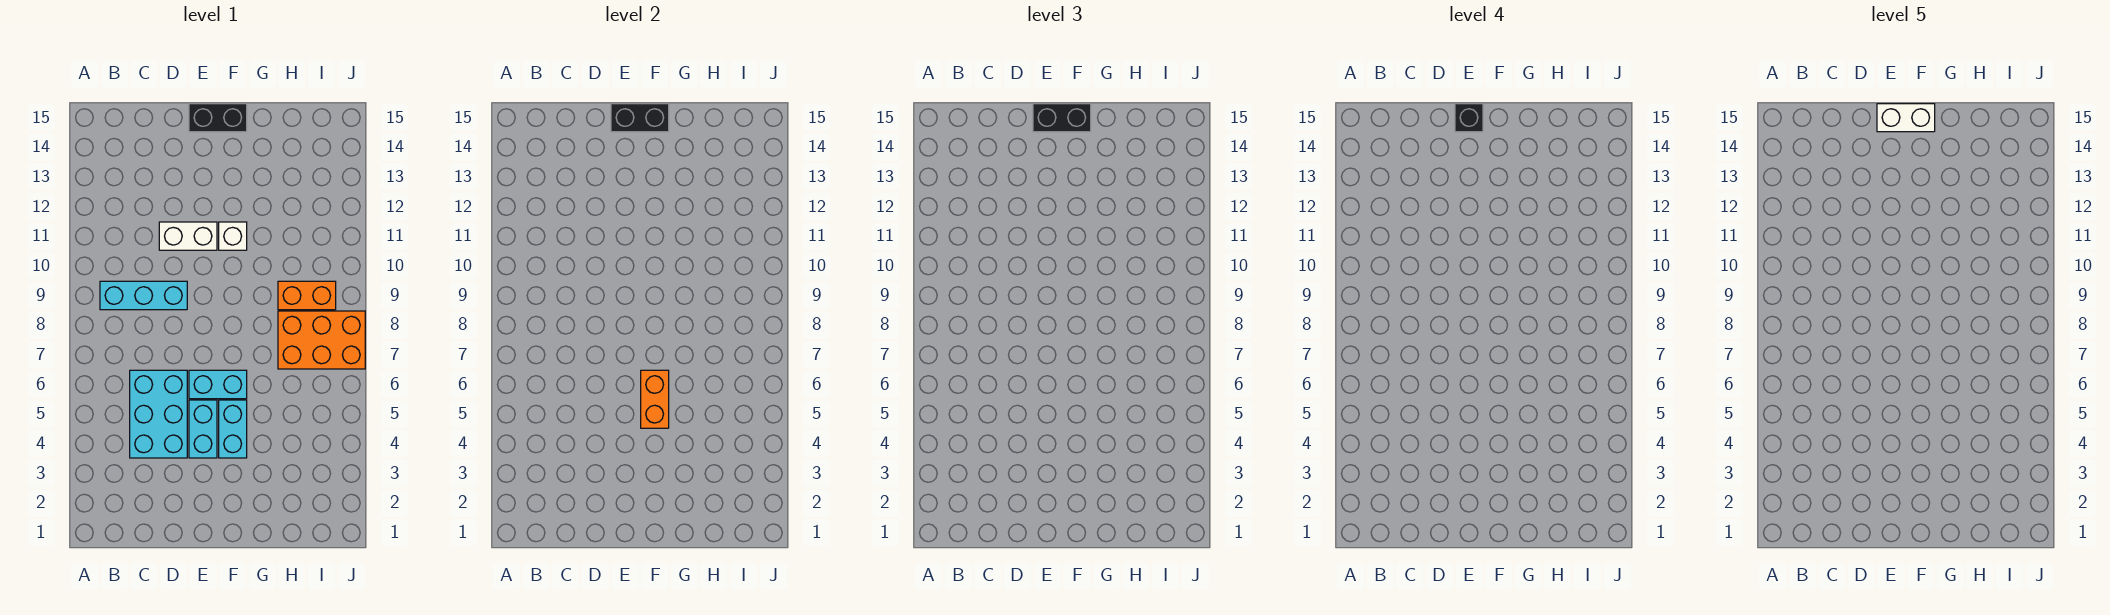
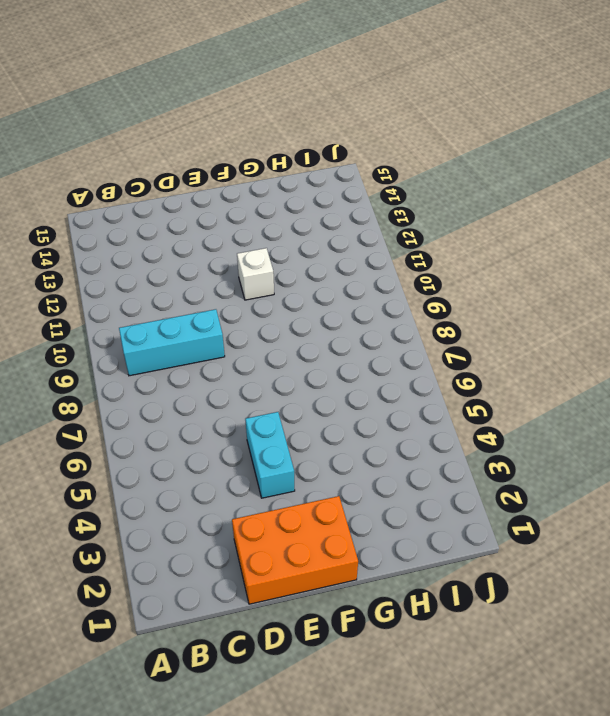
orange 2x3 brick [232,496,358,604] -> orange 2x3 brick moved to [278,311,365,369]
none -> cyan 2x3 brick [130,370,187,458]
none -> white 1x2 brick [159,222,217,250]
none -> cyan 1x2 brick [189,370,247,399]

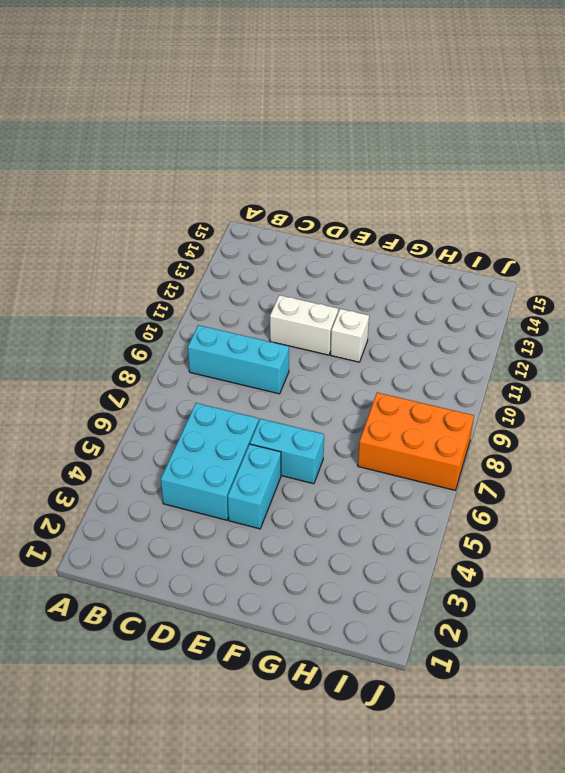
none -> black 1x2 brick [189,104,247,132]
none -> cyan 1x2 brick [219,400,247,458]
none -> orange 1x2 brick [278,281,336,310]

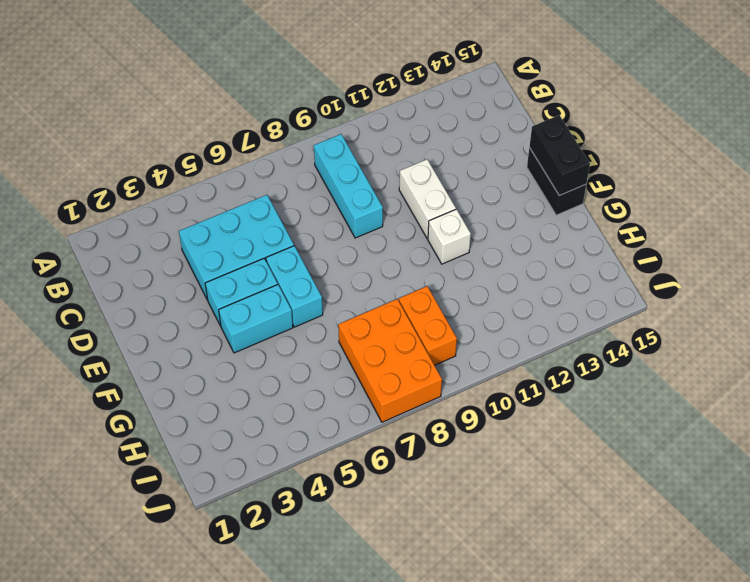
none -> orange 1x2 brick [641,370,669,428]
none -> black 1x2 brick [1033,104,1091,132]
none -> black 1x1 brick [1455,104,1483,132]

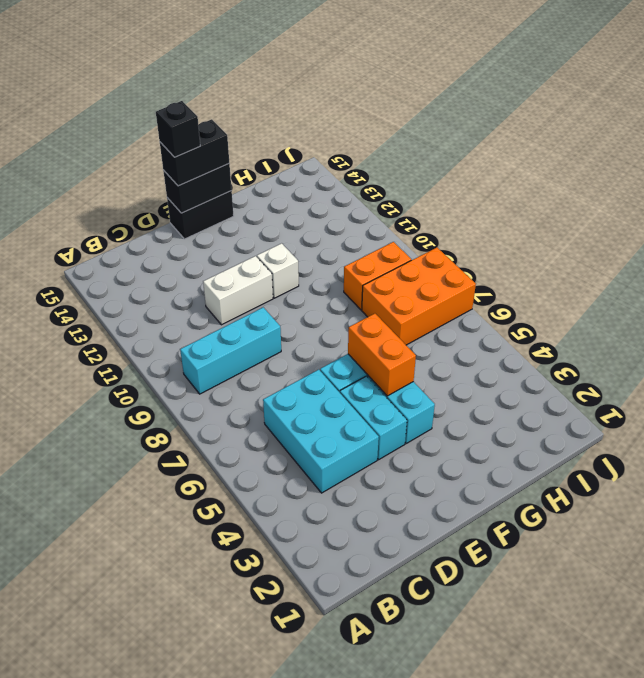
none -> white 1x2 brick [1877,104,1935,132]

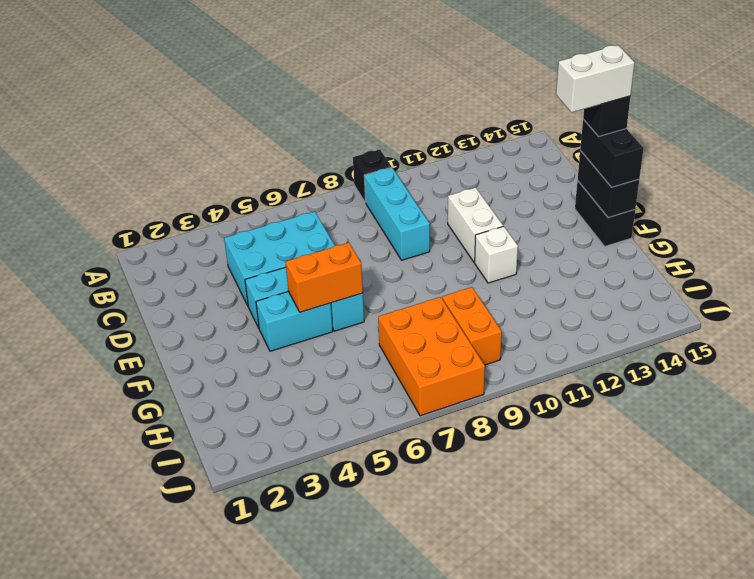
black 1x1 brick [353,149,392,203] -> none
white 1x2 brick [556,45,635,113] -> white 1x2 brick turned to [1877,104,1935,132]

